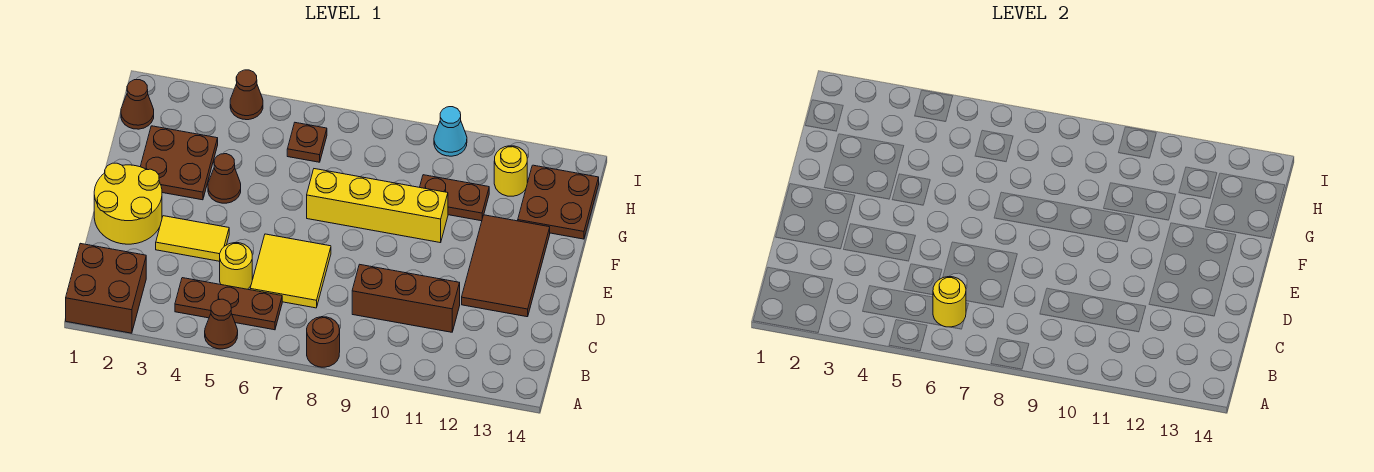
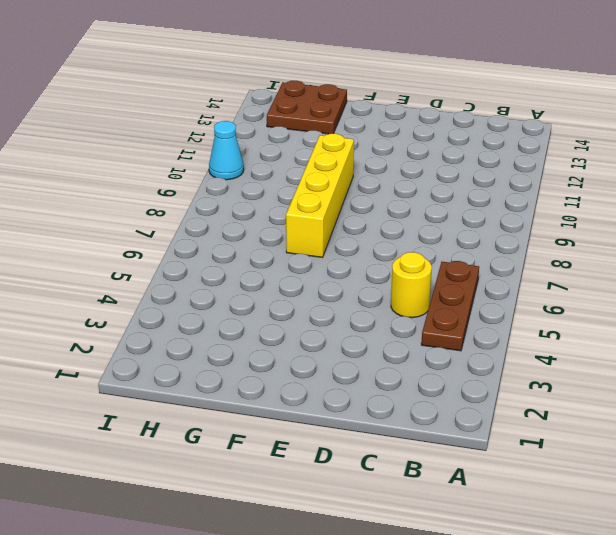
none -> brown 2x2 brick [66,243,146,333]
none -> brown 1x1 cone [205,299,238,349]
none -> brown 1x1 round brick [307,317,340,367]

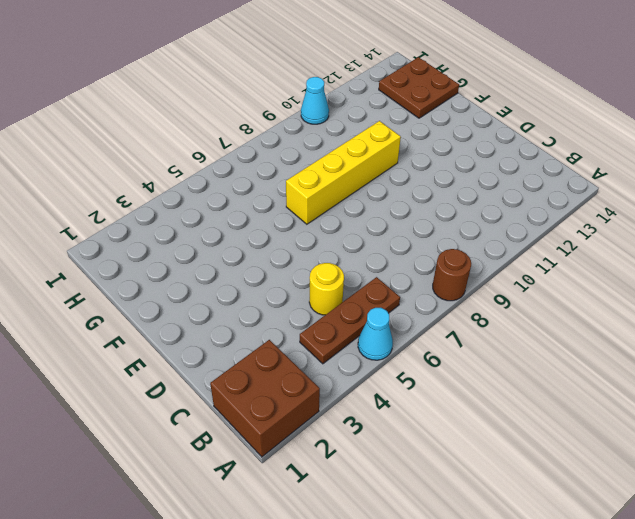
cyan 1x1 cone [358,308,393,360] -> brown 1x1 cone [205,299,238,349]
none -> yellow 2x2 tile [250,234,331,308]
none -> brown 1x3 brick [352,264,460,332]
none -> yellow 2x2 round brick [94,163,162,244]

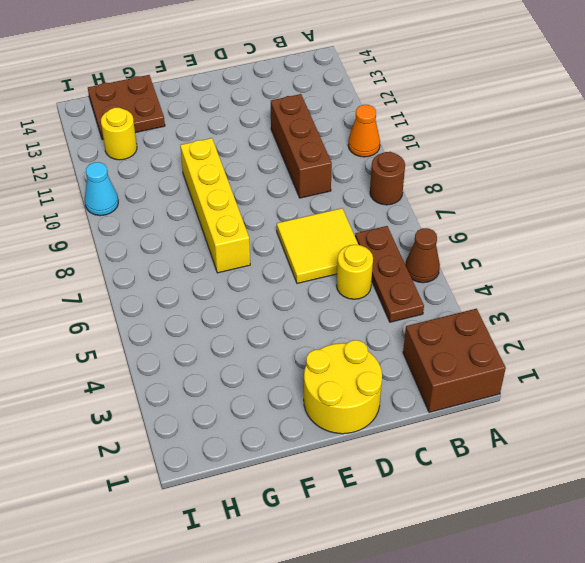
orange 1x1 cone [348,105,380,157] -> none
none -> yellow 1x2 tile [156,216,229,261]
none -> brown 2x3 tile [462,215,550,317]
none -> brown 2x2 plate [140,126,218,200]

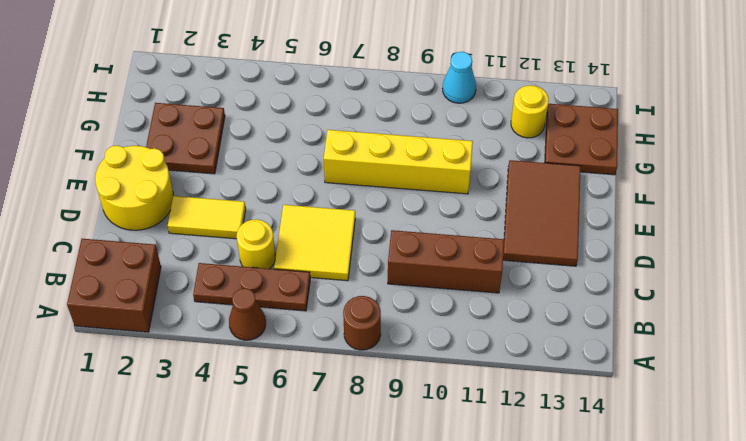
none -> brown 1x1 cone [208,154,241,203]
none -> brown 1x2 plate [420,175,489,221]
none -> brown 1x1 cone [121,80,154,129]

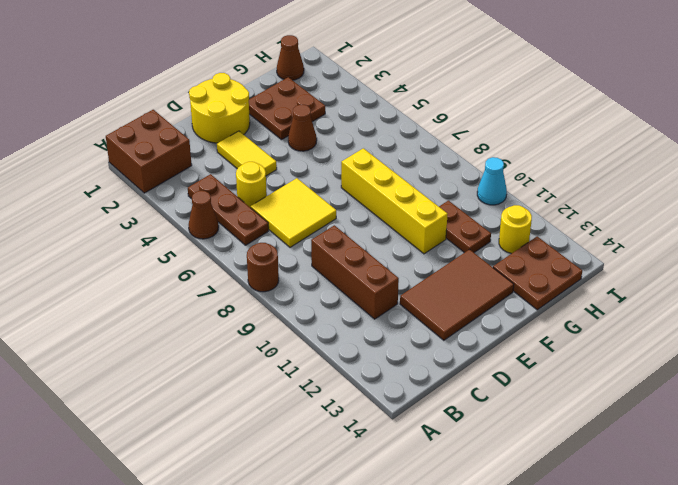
none -> brown 1x1 plate [287,123,327,162]
none -> brown 1x1 cone [230,70,263,120]
none -> yellow 1x1 round brick [933,277,966,327]

